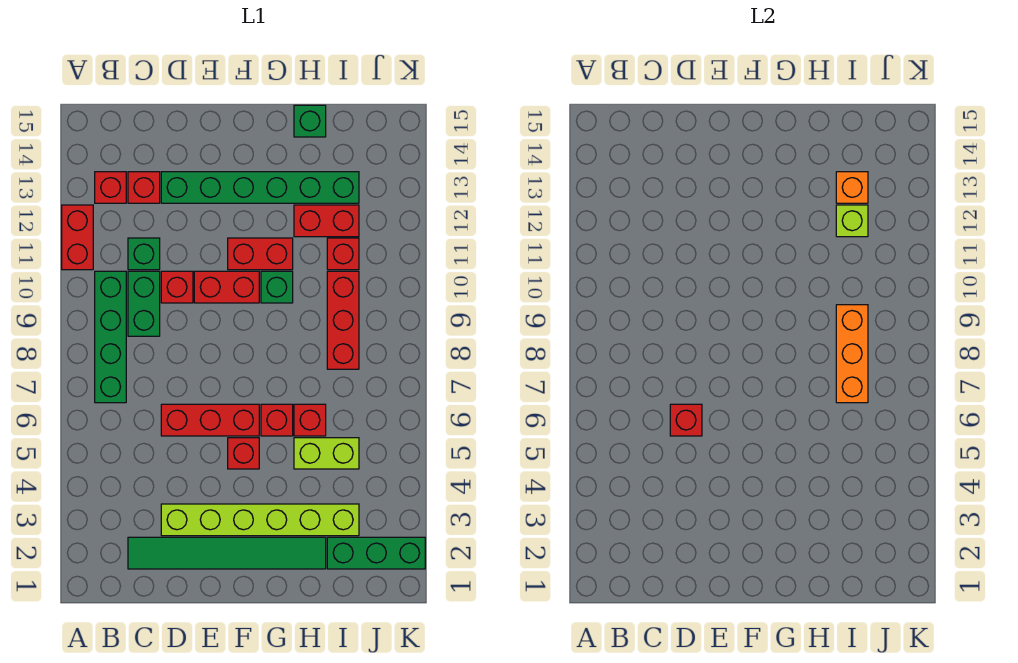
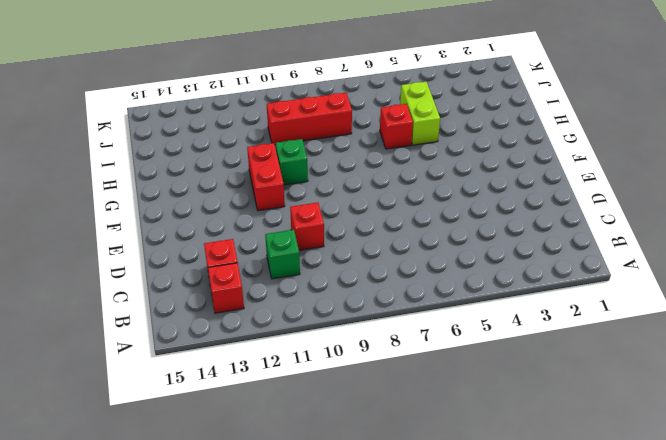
none -> red 1x2 brick [62,205,93,270]
none -> green 1x4 brick [95,271,126,403]
none -> green 1x6 tile [128,537,326,569]

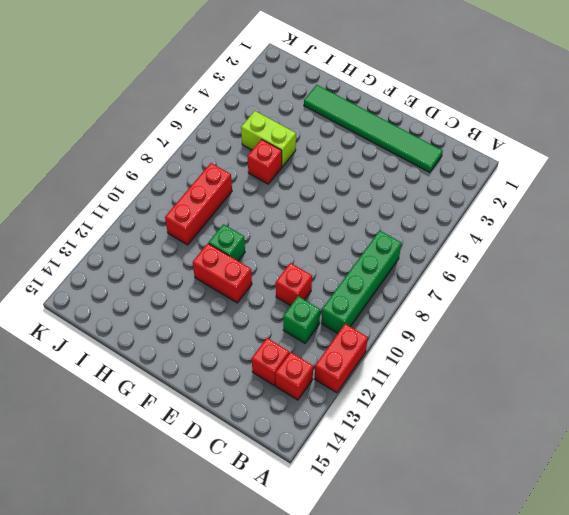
none -> green 1x2 brick [128,271,160,336]
none -> lime 1x6 brick [161,504,359,536]
none -> red 1x3 brick [161,404,259,436]

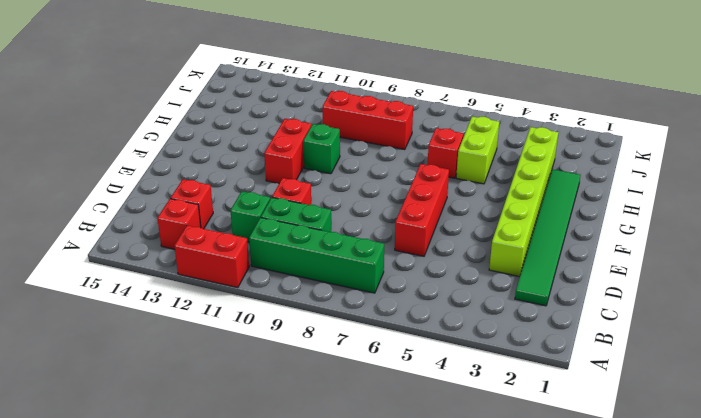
none -> green 1x6 brick [161,172,359,203]
none -> red 1x2 brick [194,271,259,303]
none -> red 1x1 brick [228,438,259,469]

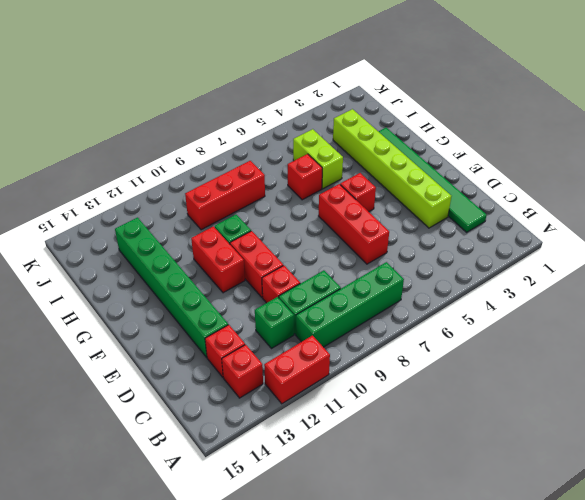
none -> red 1x1 brick [261,404,293,436]
none -> red 1x2 brick [294,205,359,237]
none -> green 1x1 brick [294,105,326,137]

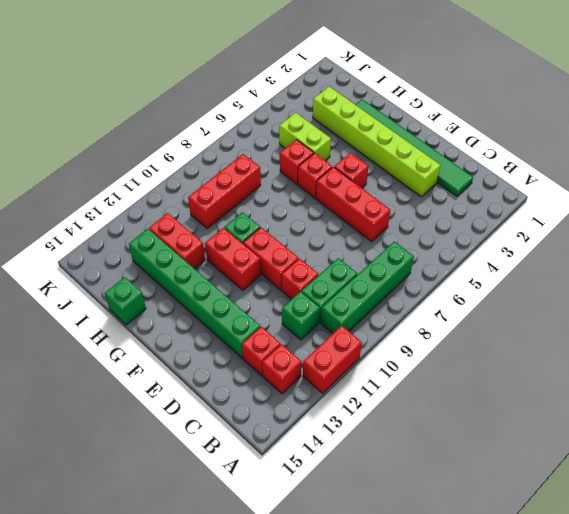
none -> green 1x3 brick [327,537,425,569]
none -> red 1x1 brick [327,238,359,270]
none -> red 1x1 brick [670,404,702,436]

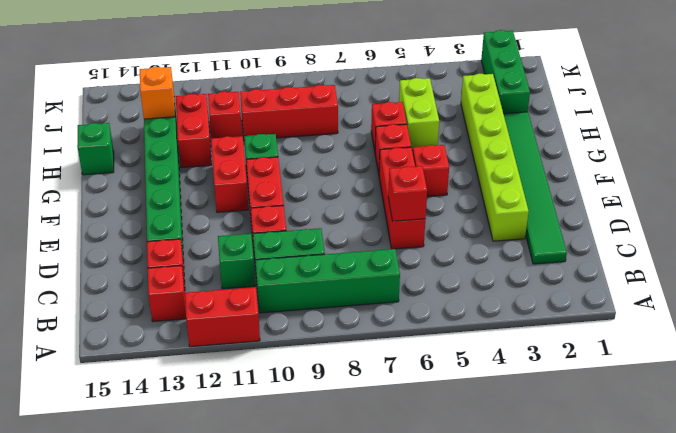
none -> orange 1x3 brick [836,305,868,403]
none -> lime 1x1 brick [836,205,868,237]

